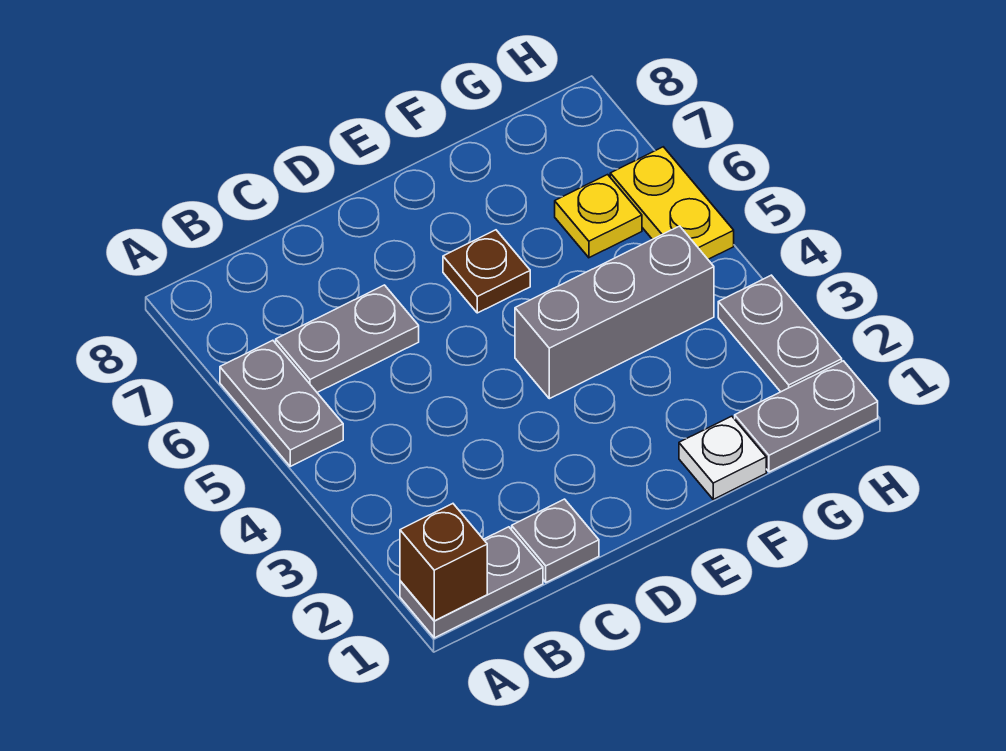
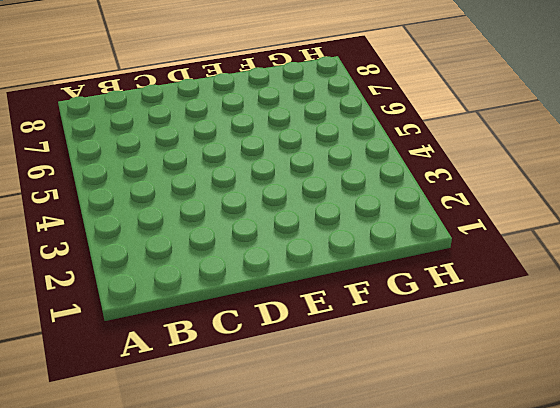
none -> grey 1x2 plate [400,527,543,638]
none -> grey 1x2 plate [220,340,343,466]
none -> grey 1x2 plate [276,285,419,392]

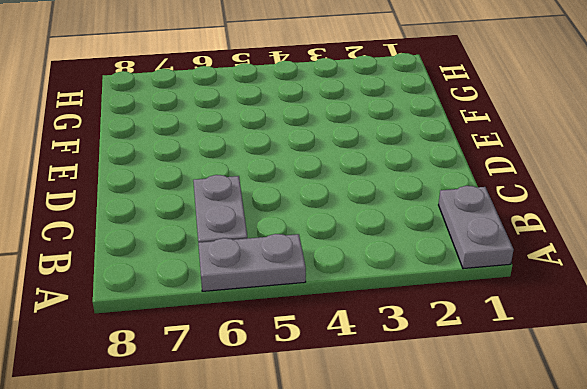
none -> grey 1x1 plate [512,499,599,582]
none -> grey 1x3 brick [515,226,714,399]
none -> brown 1x1 plate [443,230,530,313]

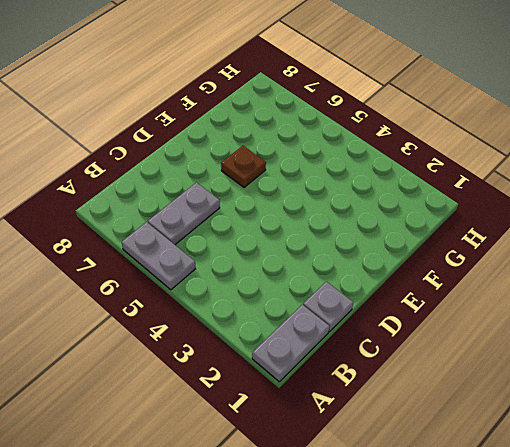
none -> grey 1x3 brick [515,226,714,399]
none -> white 1x1 plate [679,416,766,499]
none -> grey 1x2 plate [735,361,878,472]

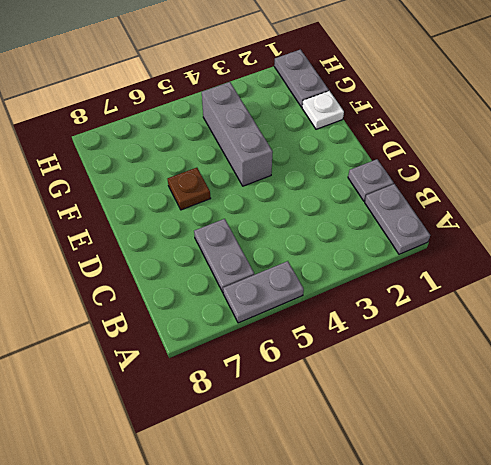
none -> yellow 1x1 plate [555,175,642,258]
none -> grey 1x2 plate [718,275,842,392]
none -> yellow 1x2 plate [610,147,734,259]

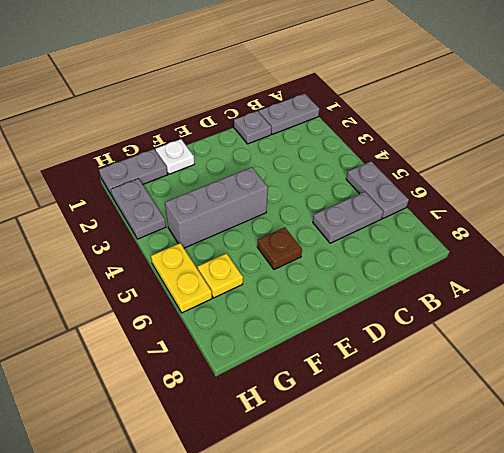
none -> brown 1x1 brick [400,504,487,621]

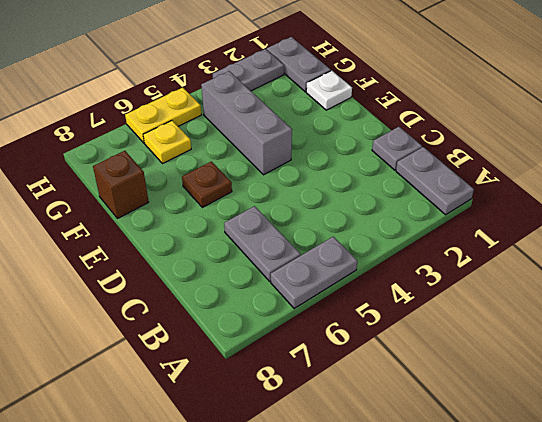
brown 1x1 brick [93,151,149,219] -> brown 1x1 brick moved to [400,504,487,621]

